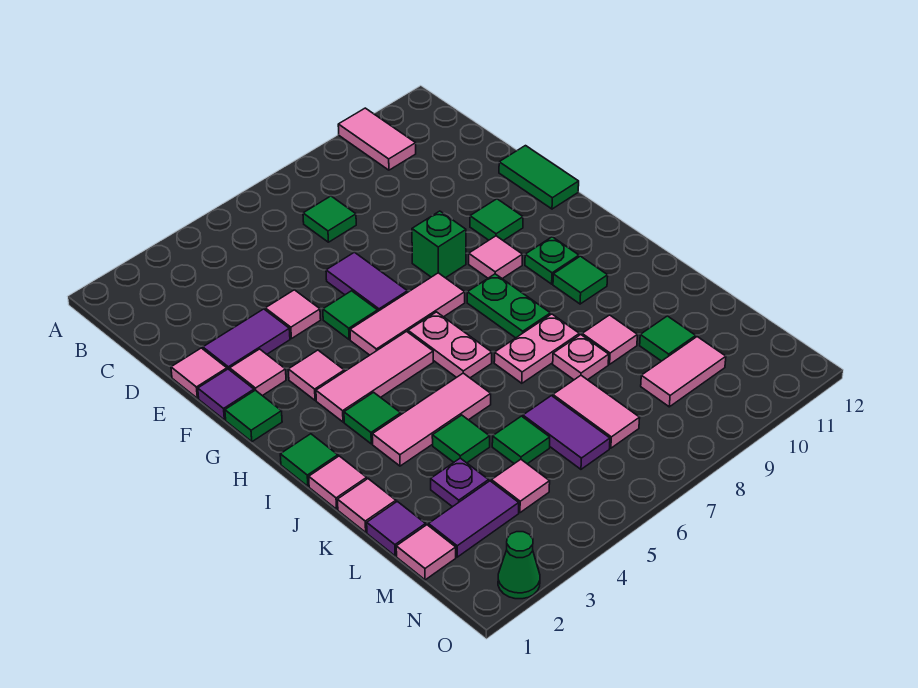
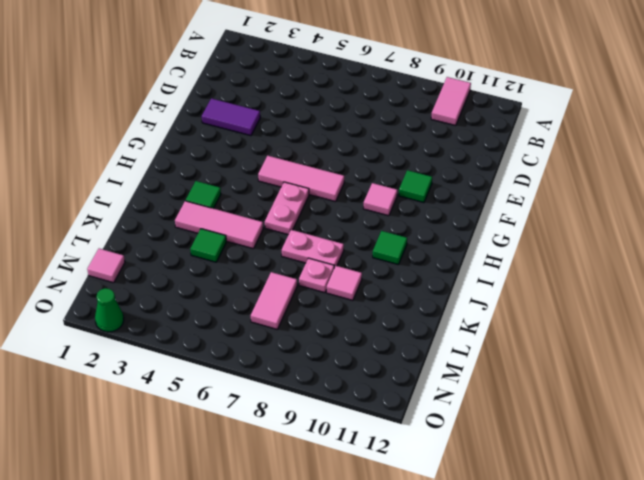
none -> green 1x1 tile [303,196,356,242]
none -> pink 1x1 tile [171,348,227,398]
none -> pink 1x1 tile [265,290,321,339]
none -> purple 1x2 tile [326,252,407,311]

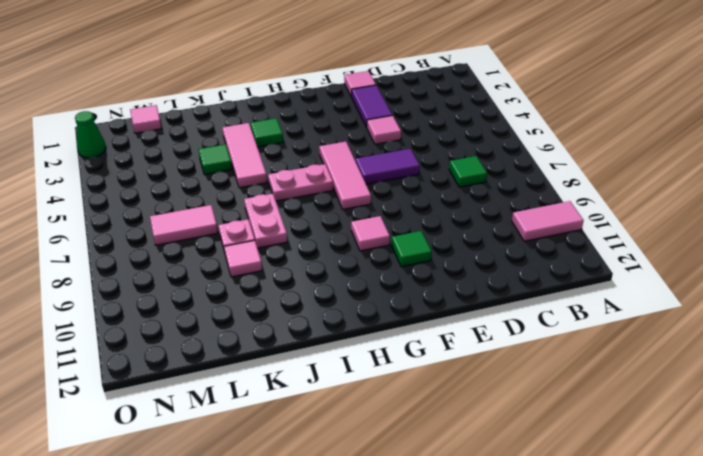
none -> green 1x2 tile [499,146,579,209]
none -> purple 1x1 tile [198,369,254,420]
none -> pink 1x1 tile [230,349,286,396]
none -> green 1x1 tile [323,291,378,340]

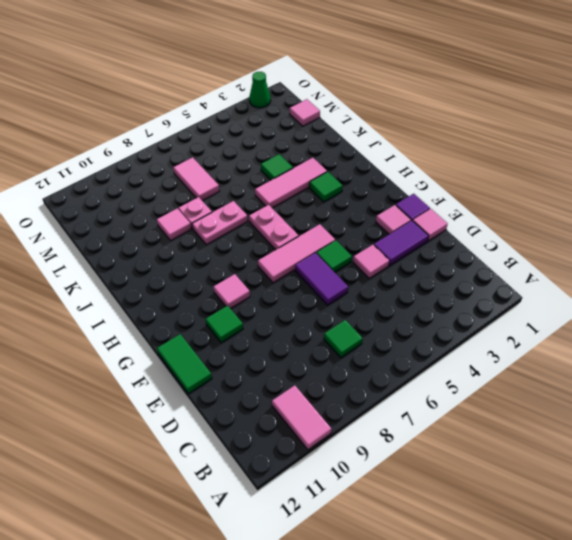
none -> green 1x1 brick [412,211,466,278]
none -> green 1x1 tile [225,390,282,442]
none -> pink 1x1 tile [288,350,344,400]
none -> pink 1x3 tile [316,331,433,422]

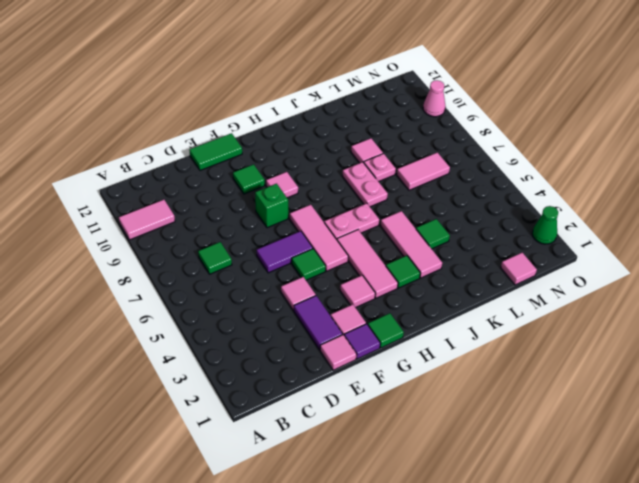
pink 1x1 cone [423,80,446,117] -> none
none -> green 1x2 plate [467,274,550,338]
none -> green 1x1 plate [525,237,579,284]
none -> green 1x1 tile [280,434,338,486]
none -> green 1x1 tile [553,256,608,304]

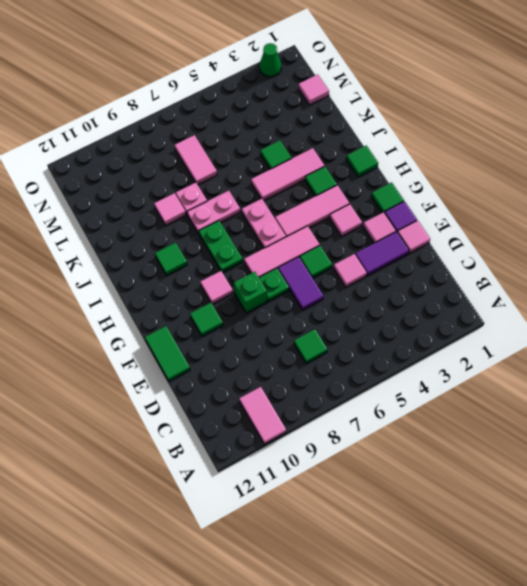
green 1x1 plate [259,268,289,301] -> green 1x1 plate moved to [525,237,579,284]
none -> pink 1x1 tile [309,456,367,509]
none -> pink 1x1 tile [338,479,396,532]
none -> purple 1x1 tile [367,501,426,556]
none -> purple 1x1 plate [431,458,489,507]

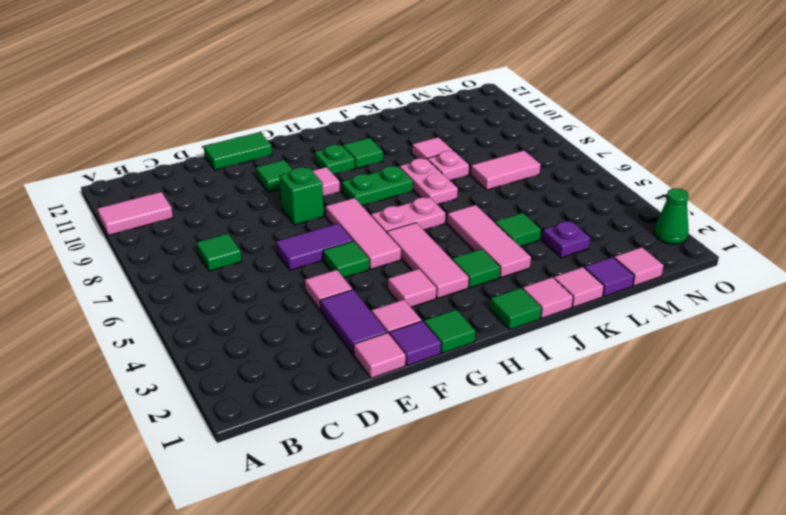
none -> green 1x1 tile [492,416,550,464]
none -> purple 1x2 tile [523,396,610,469]
none -> green 1x1 tile [640,316,696,361]
none -> purple 1x2 tile [429,481,519,557]

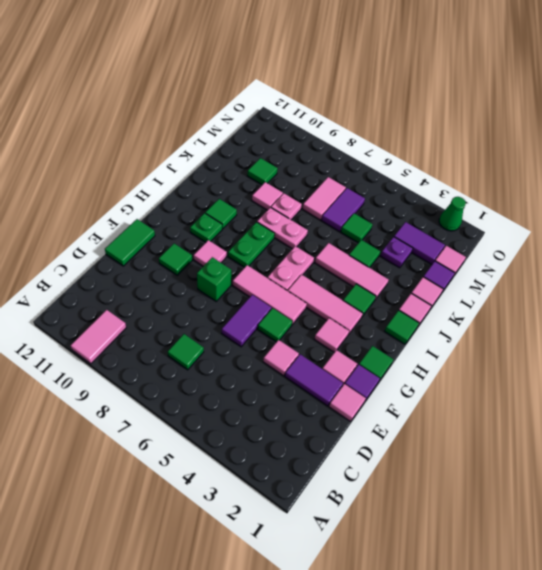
none -> pink 1x1 tile [491,459,550,513]
none -> pink 1x2 tile [641,337,726,407]

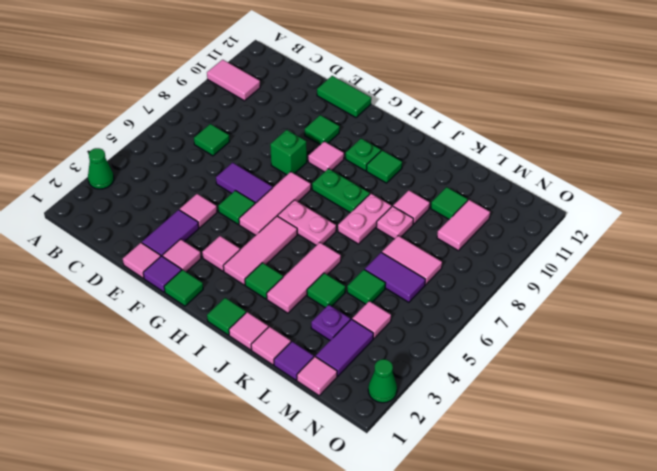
green 1x1 cone [88,148,114,189] -> none

